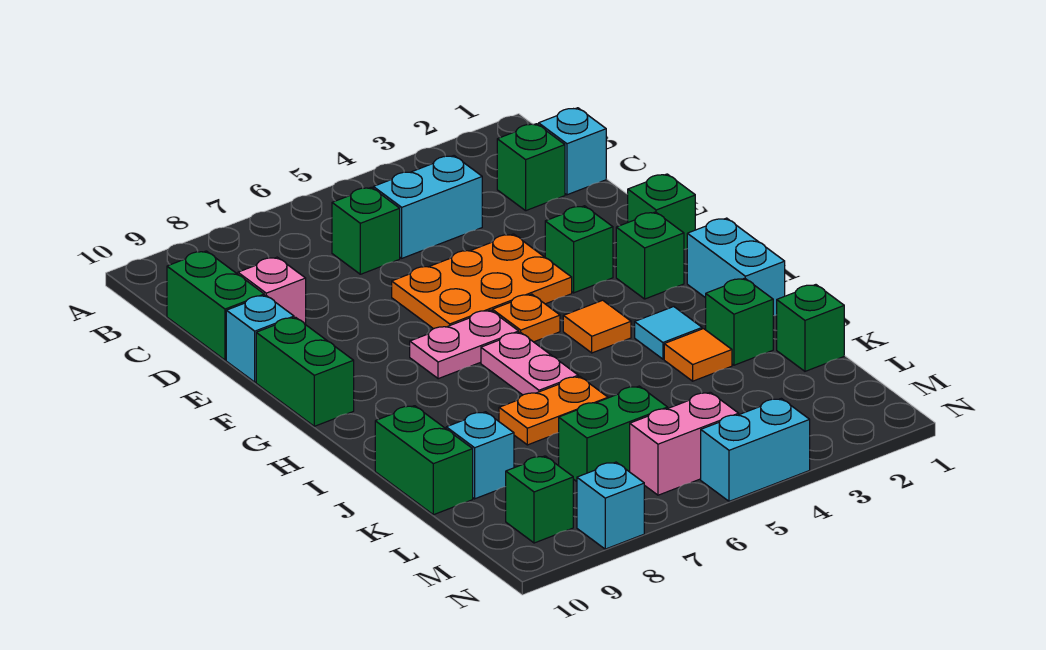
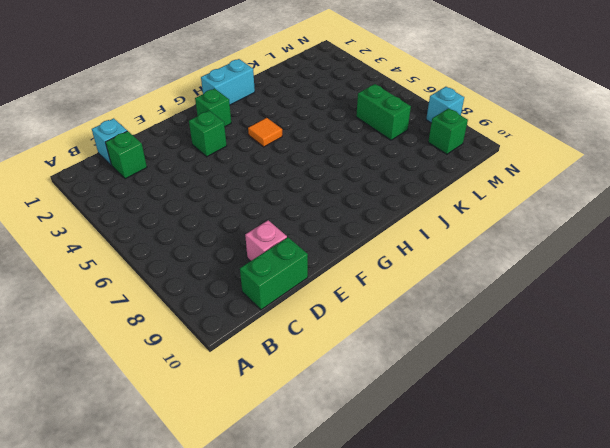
none -> cyan 1x2 brick [373,156,482,258]
none -> green 1x1 brick [332,187,400,274]
none -> orange 2x3 plate [392,234,572,329]

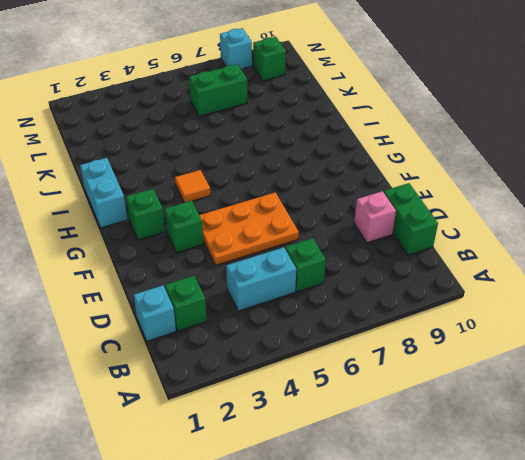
none -> cyan 1x1 brick [226,295,294,382]
none -> green 1x1 brick [628,174,695,249]
none -> green 1x2 brick [256,317,354,426]

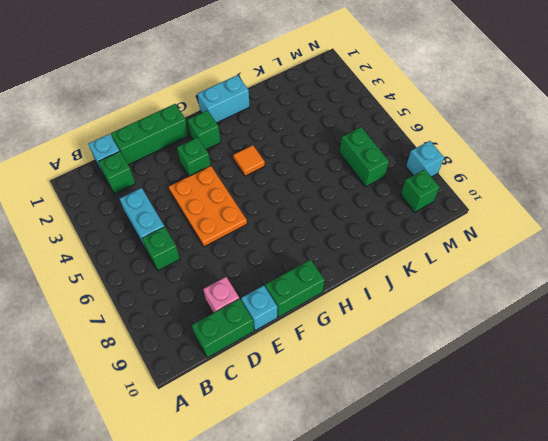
green 1x3 brick [111,104,189,165] -> green 1x1 brick [628,174,695,249]
none -> orange 1x1 plate [492,294,560,342]
none -> pink 1x2 plate [410,310,519,379]
none -> pink 1x2 plate [481,332,578,395]

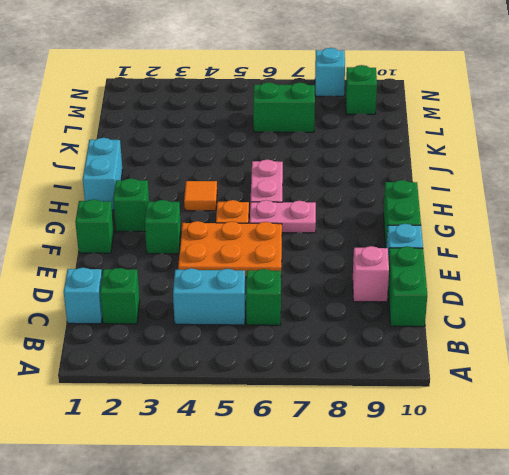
none -> cyan 1x1 tile [635,307,702,359]
none -> green 1x1 brick [706,278,773,365]
none -> orange 1x1 tile [664,329,732,381]

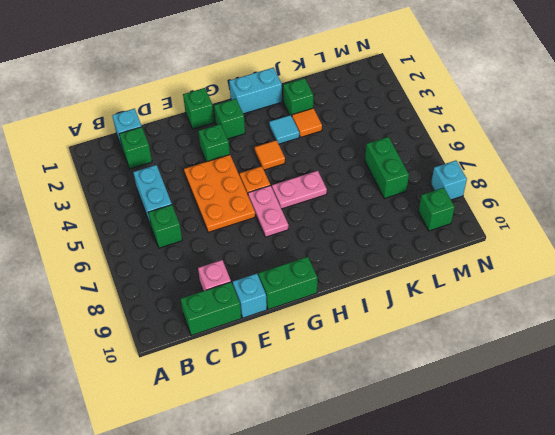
none -> orange 1x2 plate [499,376,608,445]
none -> green 1x2 brick [375,406,473,515]
none -> green 1x1 brick [777,285,844,371]

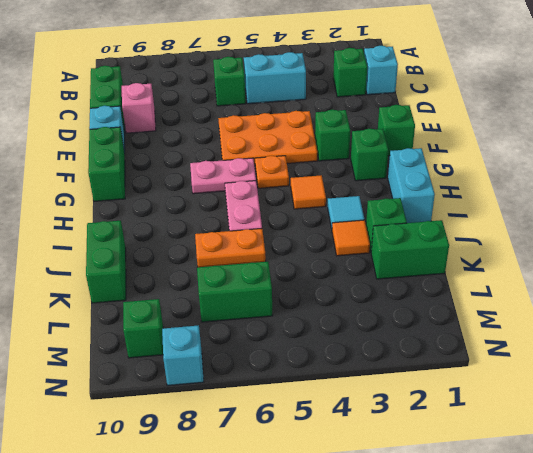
green 1x2 brick [371,220,449,279] -> green 1x1 brick [777,285,844,371]
none -> cyan 1x1 brick [446,412,514,499]
none -> pink 1x2 brick [630,392,739,495]
none -> cyan 1x2 brick [701,398,810,501]

